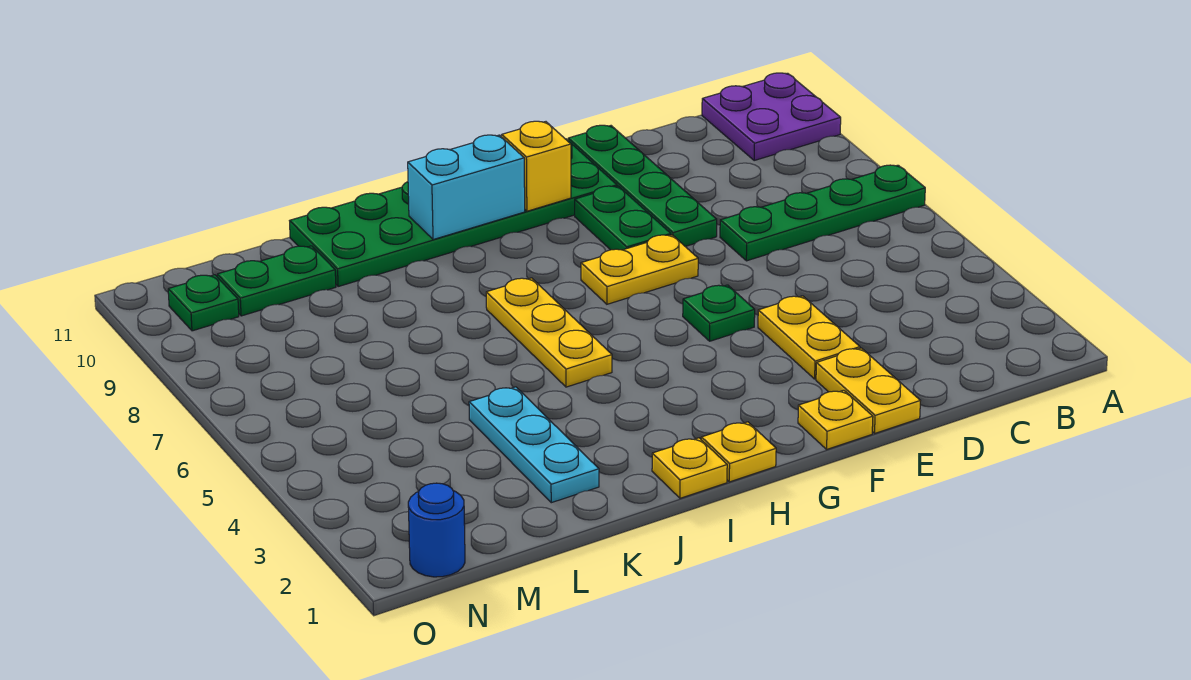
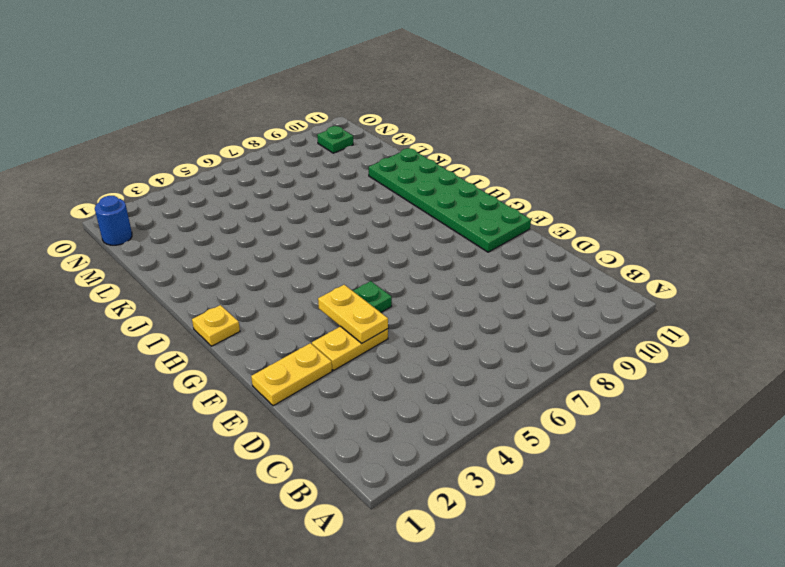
yellow 1x2 plate [318,285,388,343] -> yellow 1x2 plate moved to [581,235,698,304]
none -> green 1x4 plate [720,165,925,261]
none -> purple 2x2 plate [702,73,841,161]
none -> green 1x4 plate [568,125,717,246]

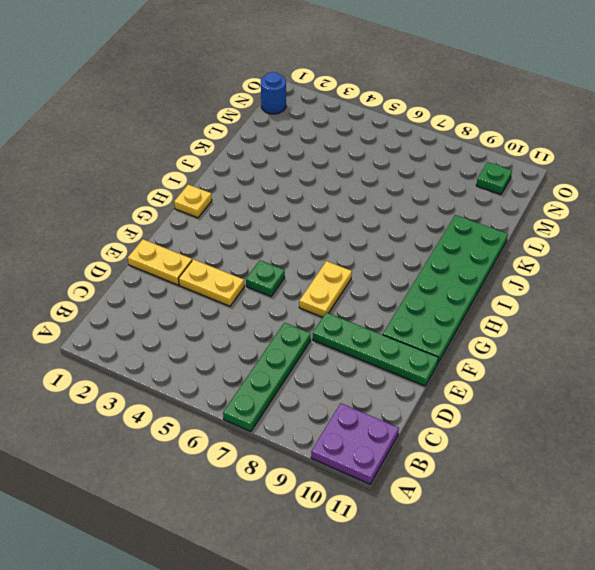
none -> yellow 1x1 plate [798,390,873,449]
none -> green 1x2 plate [575,186,671,250]
none -> yellow 1x1 plate [652,438,727,498]

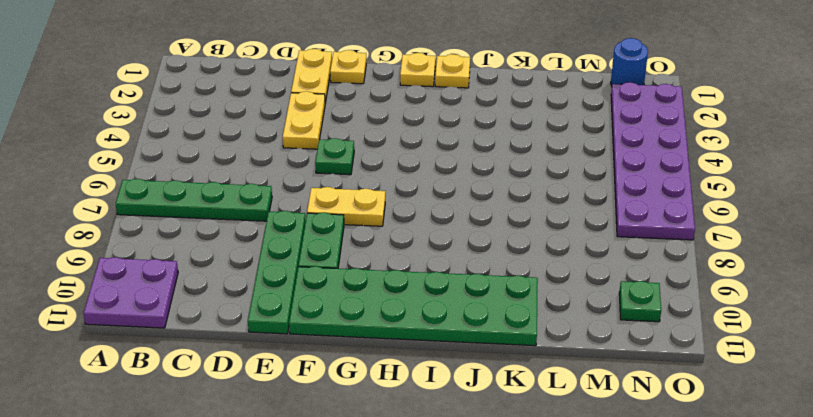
purple 2x6 plate [611,82,695,240] -> none
none -> yellow 1x3 plate [486,278,612,387]
none -> cyan 1x3 plate [469,387,599,503]
none -> green 1x2 plate [217,246,336,316]

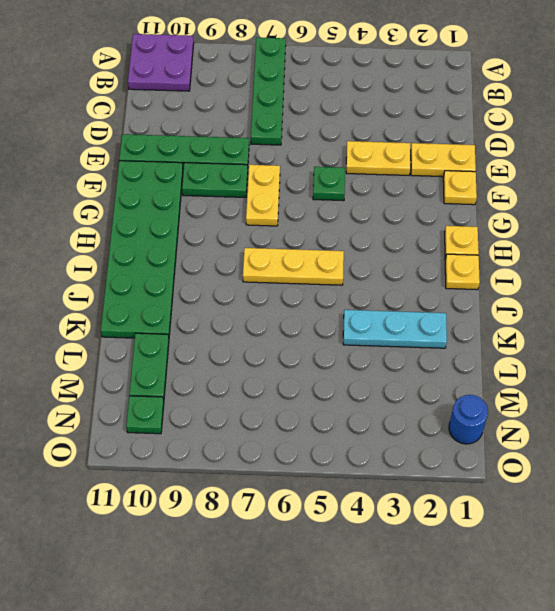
none -> yellow 1x1 brick [502,121,571,211]
none -> cyan 1x2 brick [408,135,525,240]

